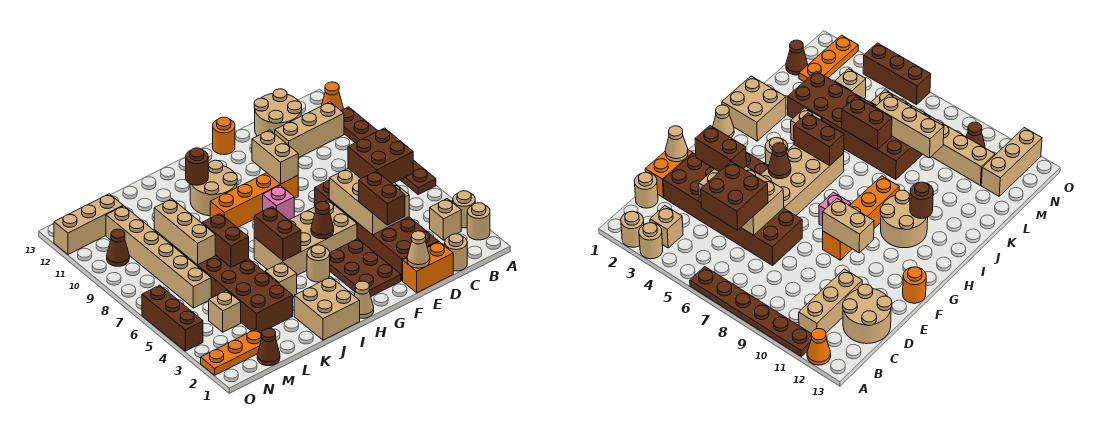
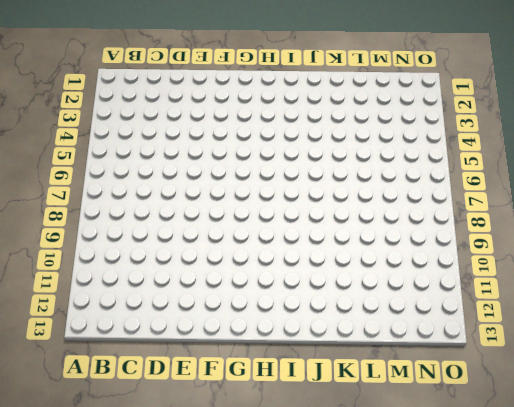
none -> tan 1x1 round brick [467,203,490,240]
none -> tan 1x1 round brick [453,191,475,228]
none -> brown 1x6 plate [341,107,436,194]
none -> orange 1x1 cone [321,82,343,110]

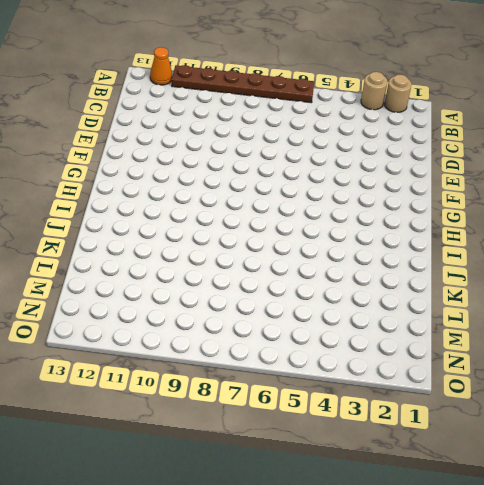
none -> tan 1x1 brick [430,199,461,240]
none -> tan 1x3 brick [275,102,344,158]
none -> tan 1x1 round brick [445,234,467,271]
none -> tan 2x2 round brick [254,89,302,136]

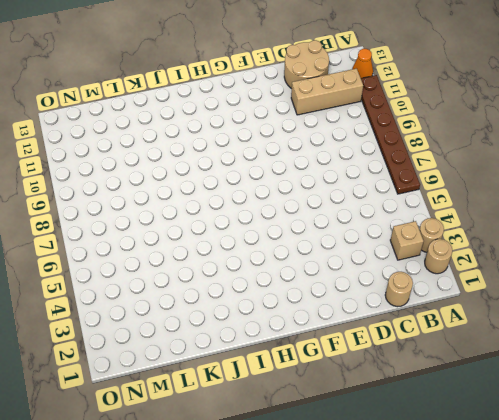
none -> orange 1x2 brick [403,242,453,293]
none -> brown 2x6 brick [315,180,439,281]
none -> brown 2x3 plate [330,239,401,296]
none -> tan 2x4 brick [254,200,357,275]

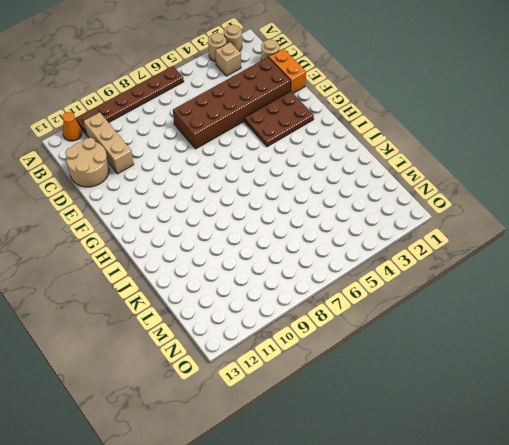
none -> tan 2x4 brick [254,200,357,275]
none -> orange 1x4 brick [210,173,298,228]
none -> orange 1x1 round brick [213,117,235,155]
none -> pink 1x1 brick [263,185,294,220]

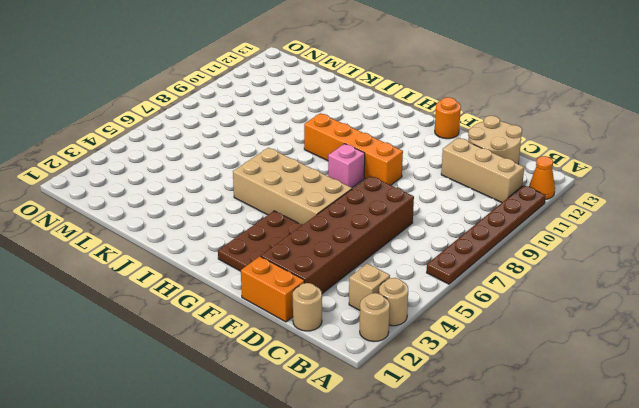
none -> tan 1x1 cone [354,281,374,318]
none -> tan 1x1 round brick [307,245,330,282]
none -> tan 2x2 round brick [190,160,237,216]
none -> tan 2x2 brick [294,277,360,340]

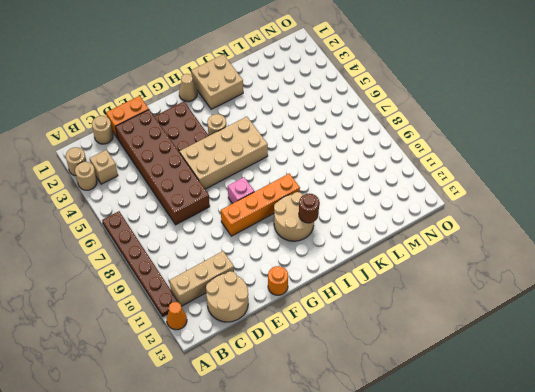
none -> tan 1x1 brick [265,262,297,297]
none -> brown 2x6 brick [169,242,293,333]
none -> brown 1x1 cone [257,329,280,366]
none -> orange 1x3 plate [201,329,262,375]

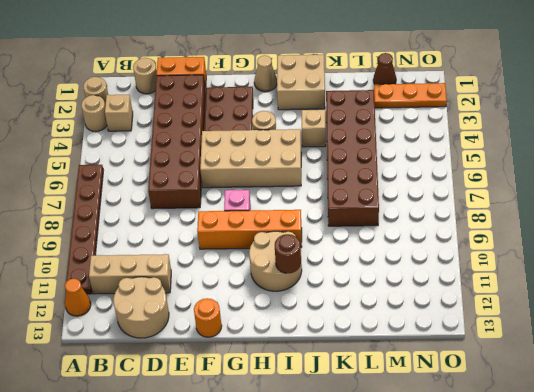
none -> tan 1x1 brick [209,291,241,332]
none -> tan 1x6 brick [106,206,211,308]
none -> tan 1x3 brick [54,194,123,255]
none -> brown 1x1 cone [107,229,129,266]

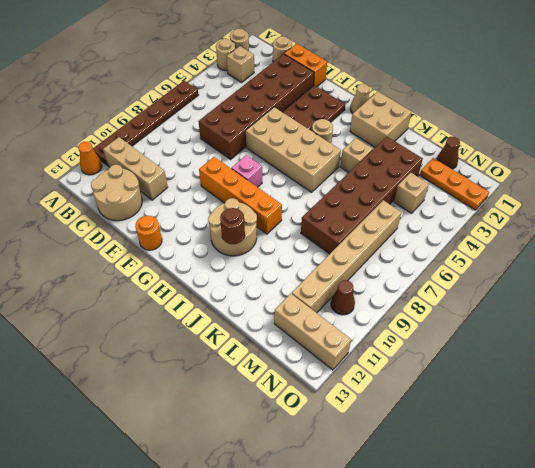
none -> brown 1x3 brick [142,285,203,351]
none -> tan 2x3 brick [329,168,409,235]
none -> tan 1x1 cone [407,231,430,268]
none -> tan 1x2 brick [252,130,298,184]

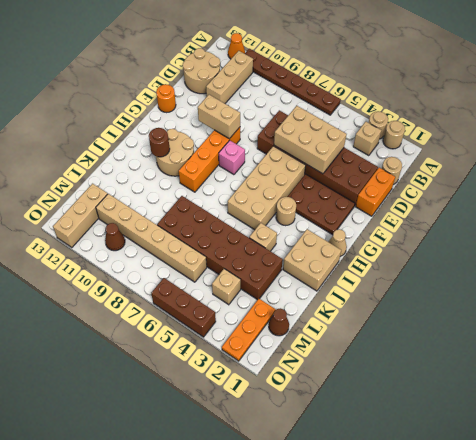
none -> tan 1x1 cone [407,231,430,268]
none -> brown 1x1 cone [311,202,334,239]
none -> brown 1x2 brick [254,207,301,261]
none -> brown 1x2 brick [202,214,249,267]

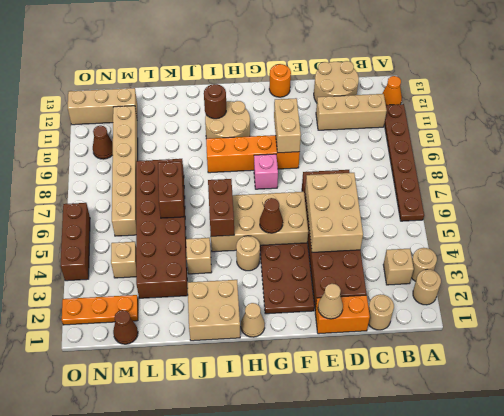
none -> tan 1x3 brick [154,199,215,265]
none -> brown 2x2 brick [348,128,413,184]
none -> brown 1x2 brick [359,171,405,225]

